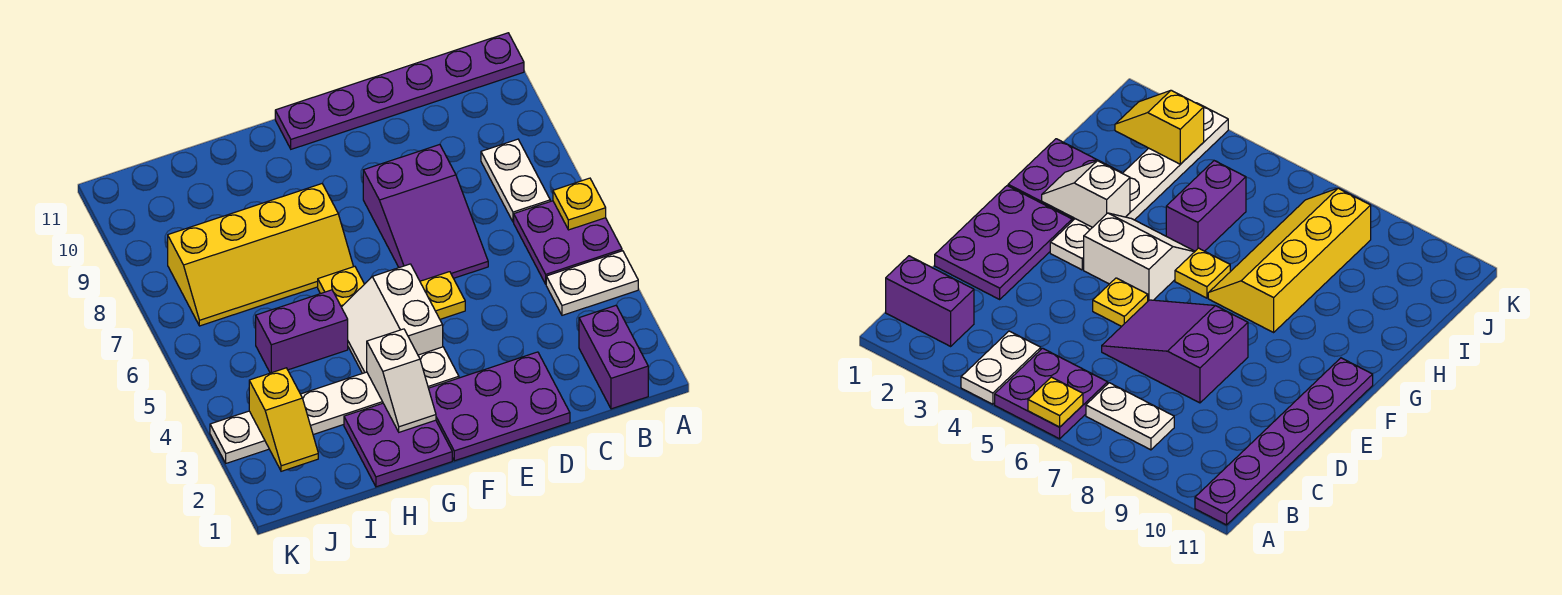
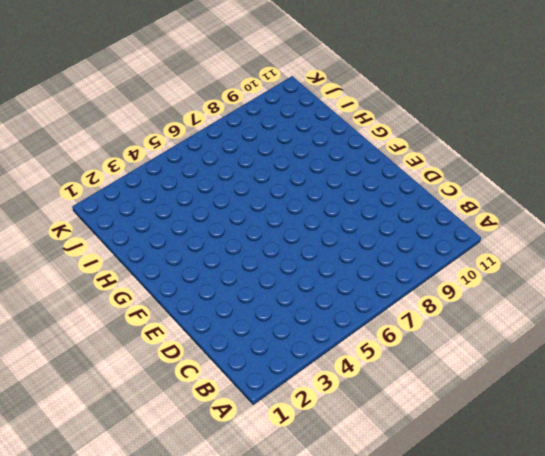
none -> white 1x2 plate [546,251,638,315]
none -> purple 2x2 plate [514,201,622,284]
none -> purple 1x6 plate [275,33,524,149]

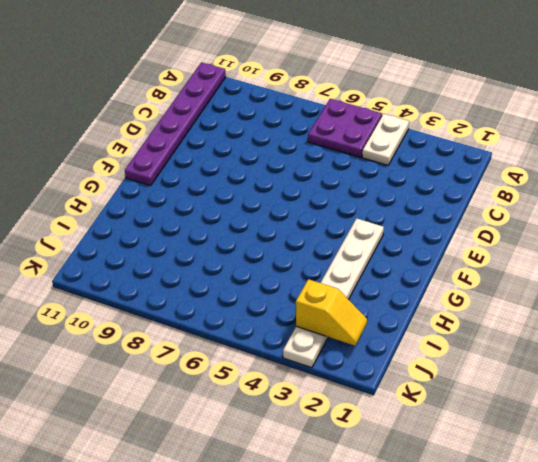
none -> purple 1x2 brick [579,306,648,409]
none -> white 1x2 plate [481,139,550,222]
none -> purple 2x3 plate [429,352,570,461]

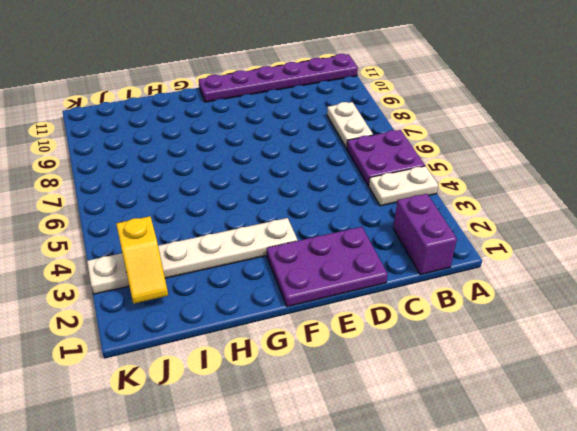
none -> purple 2x3 slope [363,145,488,281]
none -> yellow 1x1 plate [420,272,465,319]
none -> white 2x2 slope [342,264,443,374]

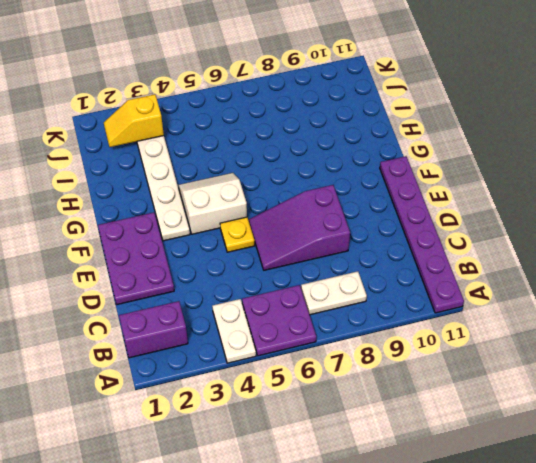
none -> purple 2x2 plate [344,403,452,487]
none -> yellow 1x1 plate [318,266,364,307]
none -> yellow 2x4 slope [168,184,354,326]

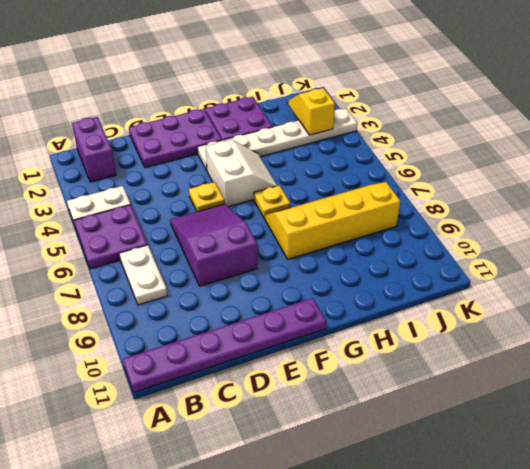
none -> purple 1x2 brick [256,290,348,373]
none -> yellow 1x1 plate [553,178,606,230]
none -> white 1x2 slope [367,329,436,432]

